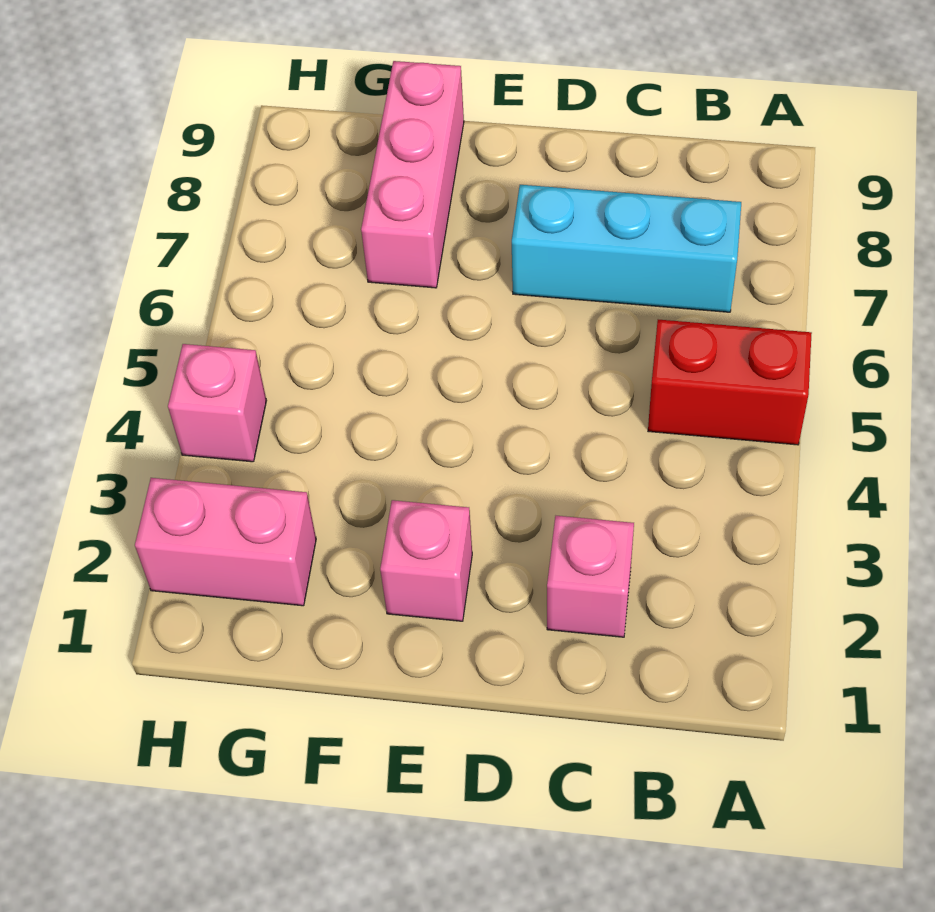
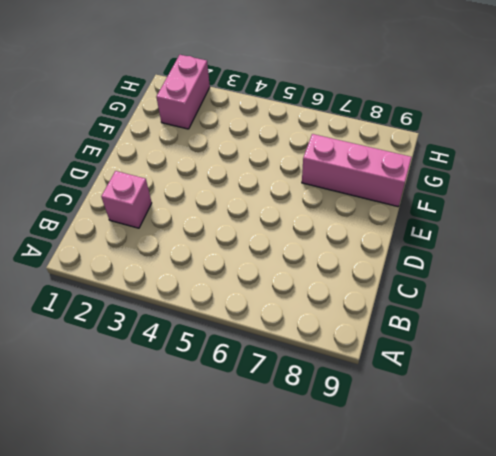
none -> red 1x2 brick [648,320,812,445]
none -> cyan 1x3 brick [512,185,741,312]

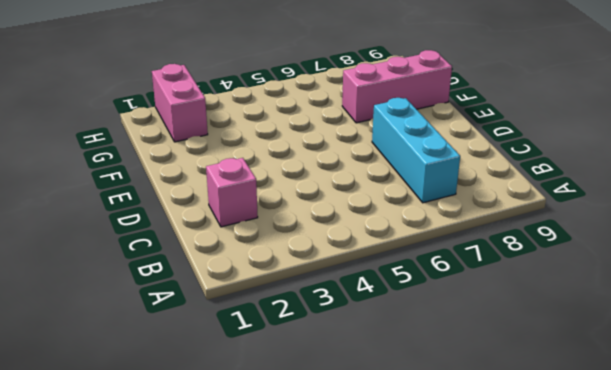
none -> red 1x2 brick [648,320,812,445]
none -> pink 1x1 brick [380,500,472,621]

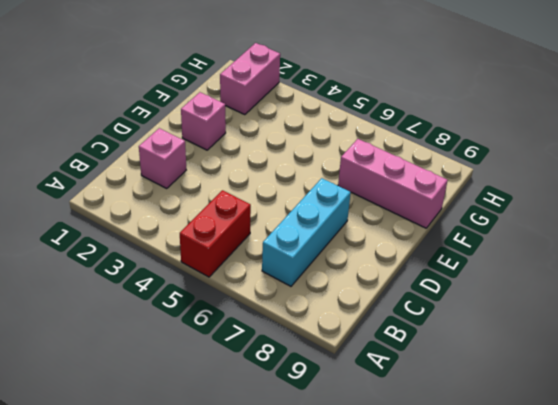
none -> pink 1x1 brick [168,344,267,462]

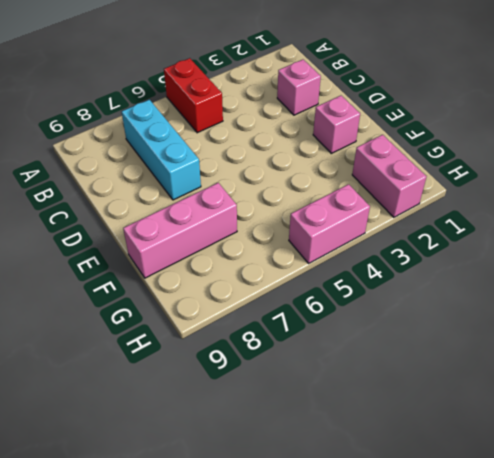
pink 1x2 brick [289,184,370,263] -> pink 1x1 brick [168,344,267,462]

